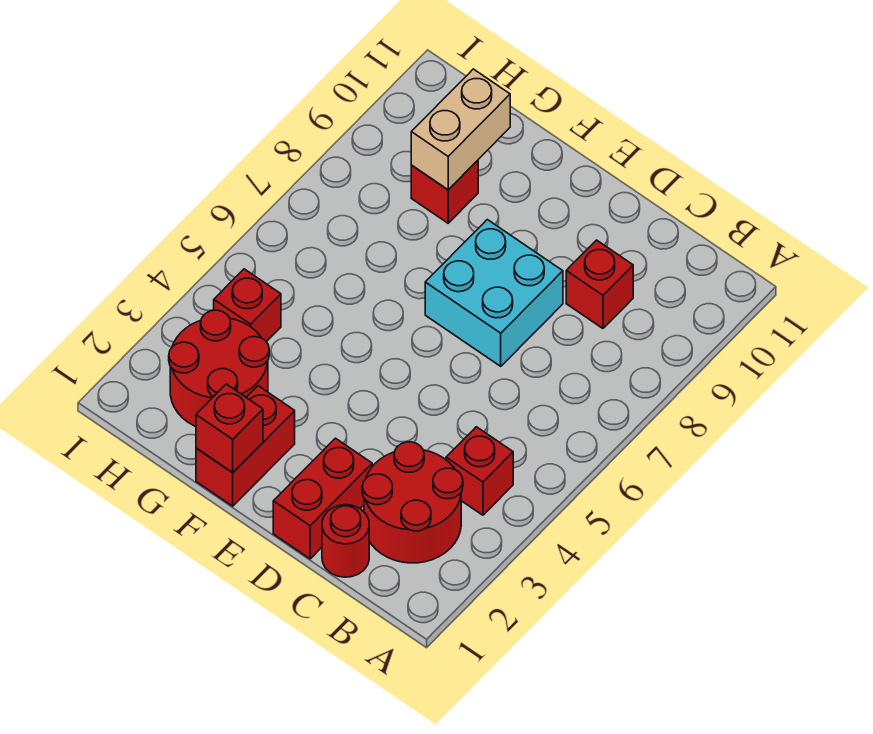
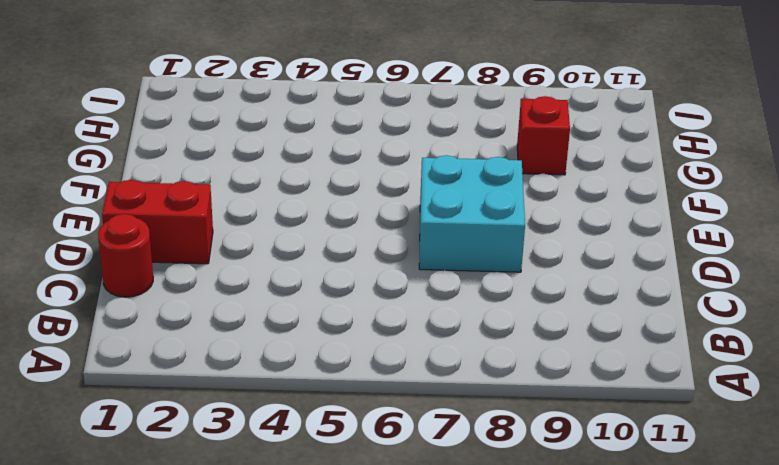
none -> red 2x2 round brick [362,442,463,563]
none -> red 1x1 brick [446,427,513,515]
none -> red 1x1 brick [566,240,633,328]

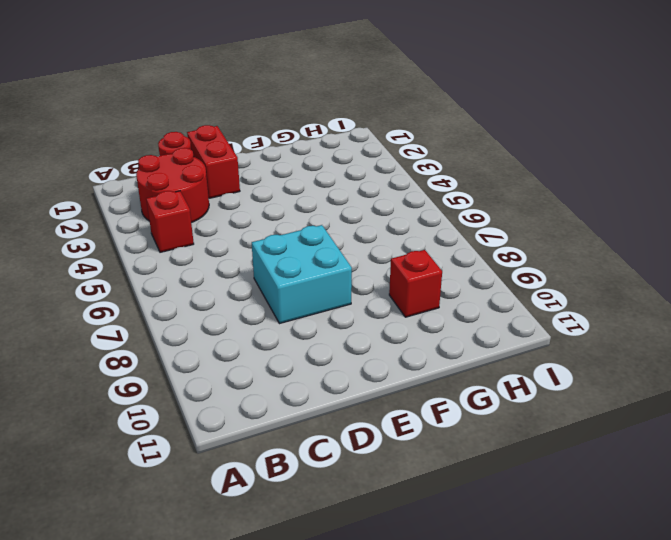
none -> red 1x1 brick [566,240,633,328]
none -> red 1x2 brick [196,386,295,506]
none -> red 2x2 round brick [169,310,269,427]

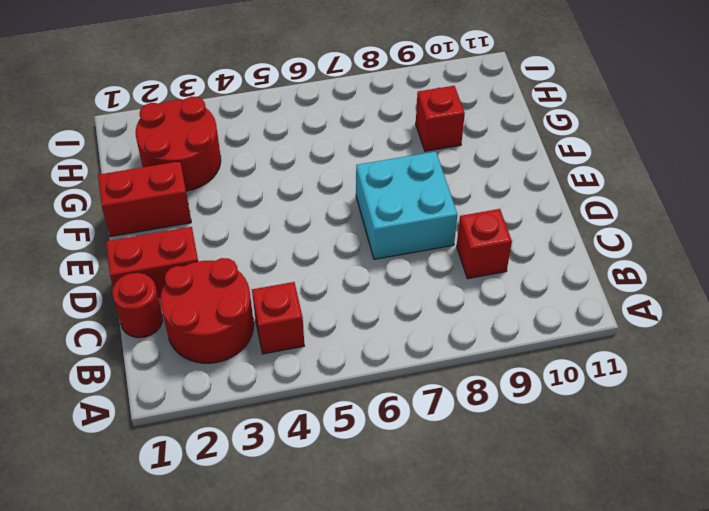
none -> red 1x1 brick [214,269,281,342]
none -> red 1x1 brick [196,384,263,473]
none -> tan 1x2 brick [411,69,510,190]

